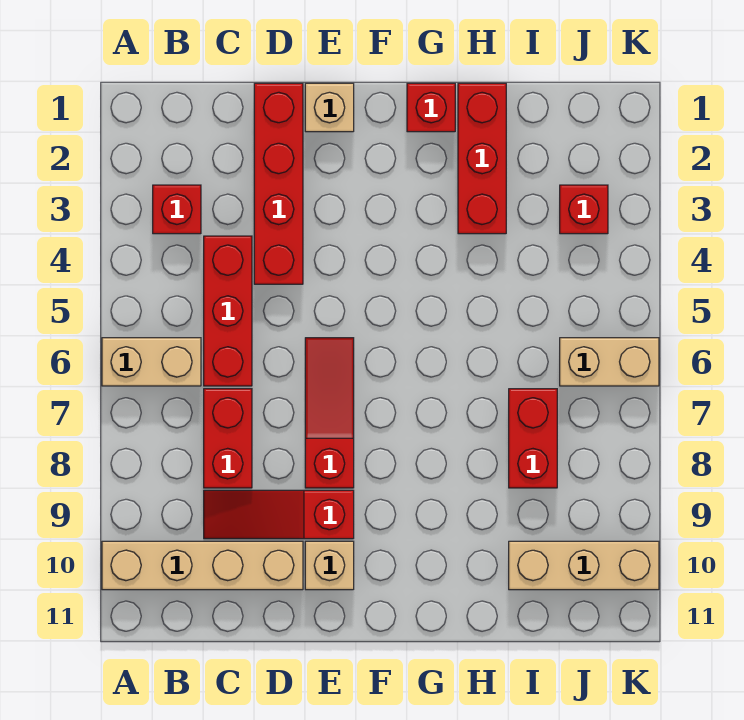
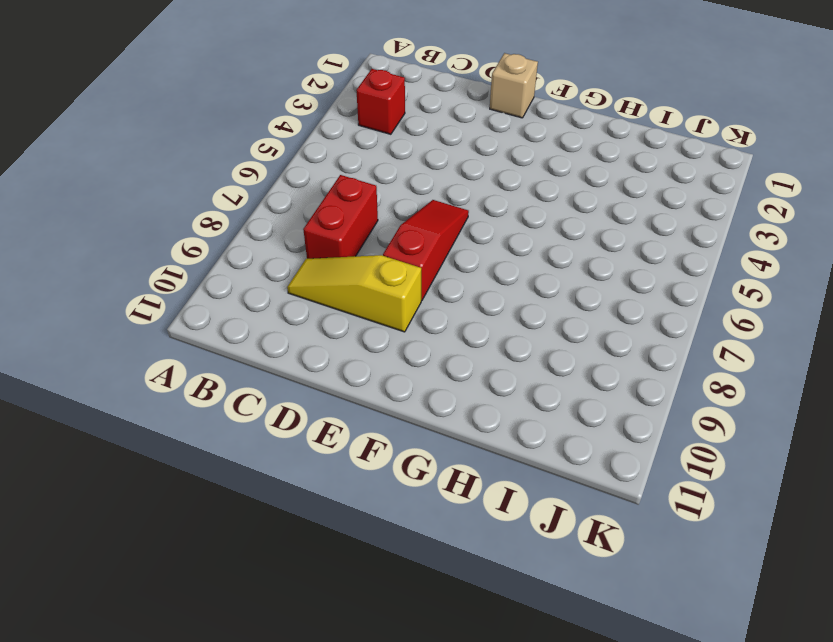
yellow 1x3 slope [287,255,421,332] -> red 1x3 slope [204,490,354,539]
none -> tan 1x2 brick [102,338,201,386]
none -> tan 1x4 brick [102,541,303,590]
none -> red 1x3 brick [204,236,252,386]

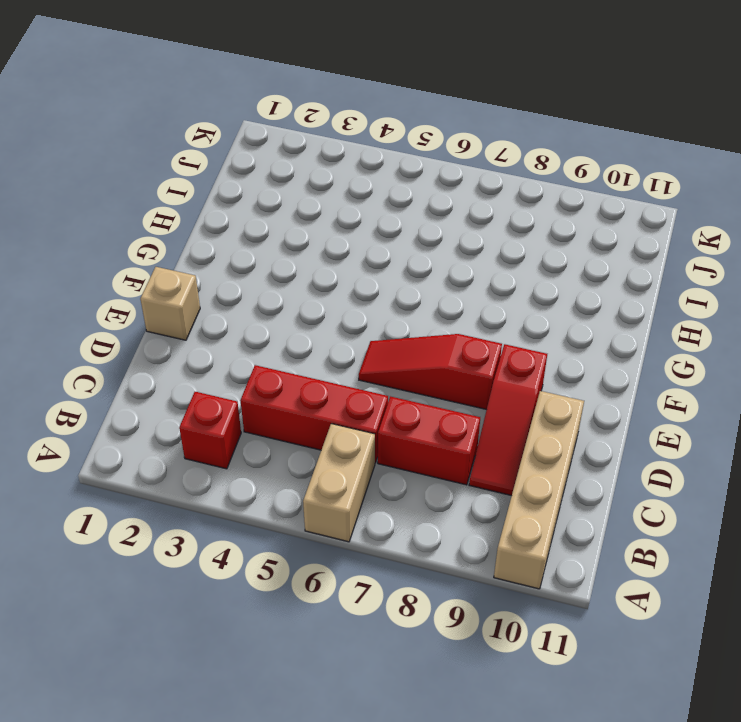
none -> red 1x4 brick [254,83,303,284]
none -> tan 1x1 brick [305,541,354,590]
none -> red 1x1 brick [407,83,455,132]

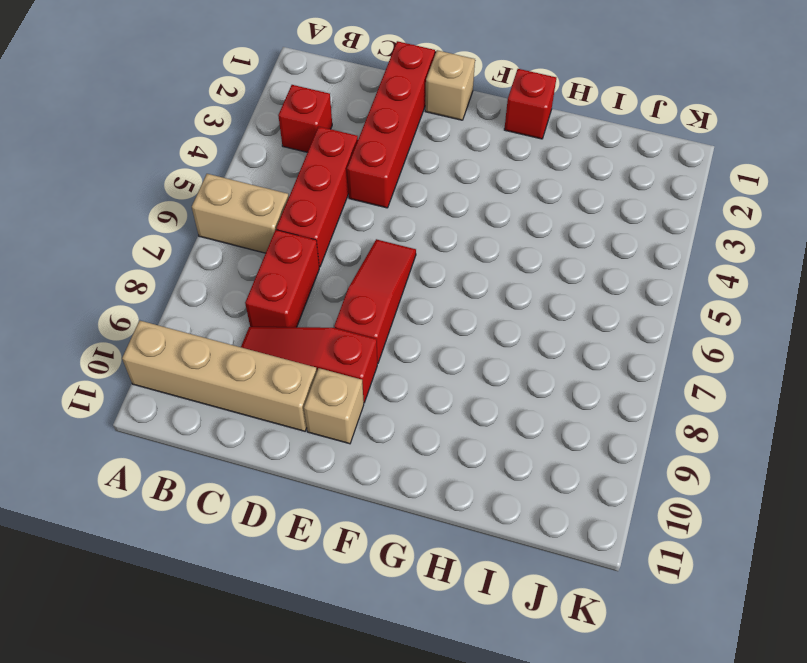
none -> red 1x3 brick [458,83,506,234]
none -> red 1x2 brick [509,389,557,488]
none -> tan 1x3 brick [509,541,659,590]

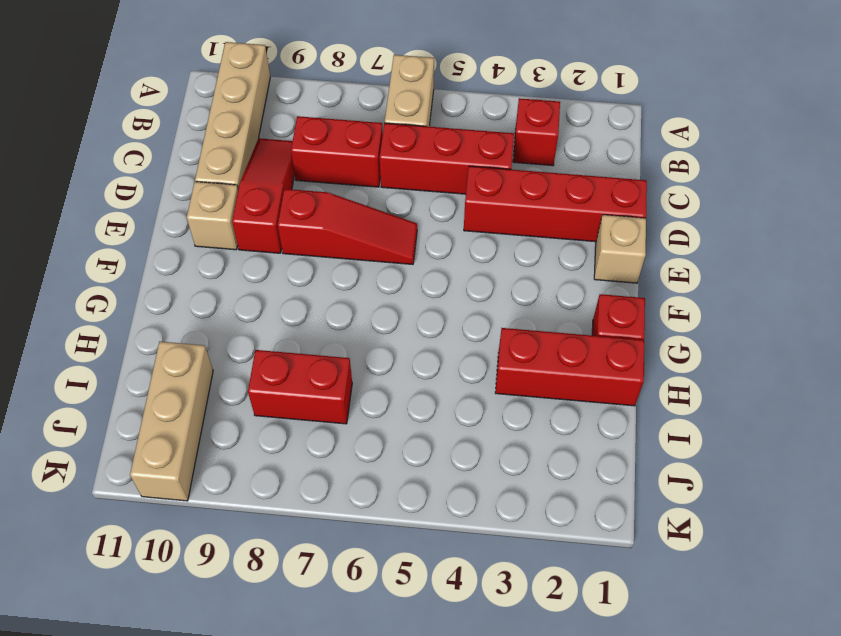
none -> red 1x1 brick [560,185,608,234]
none -> tan 1x2 brick [560,338,659,386]

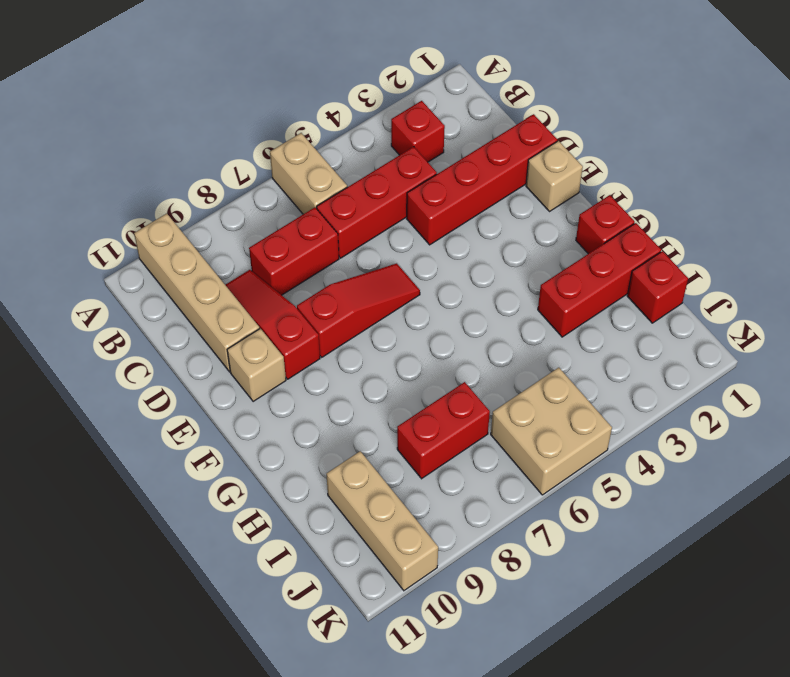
red 1x1 brick [627,251,688,323] -> red 1x1 brick moved to [560,185,608,234]
tan 2x2 brick [491,368,612,495] -> tan 1x2 brick [560,338,659,386]

